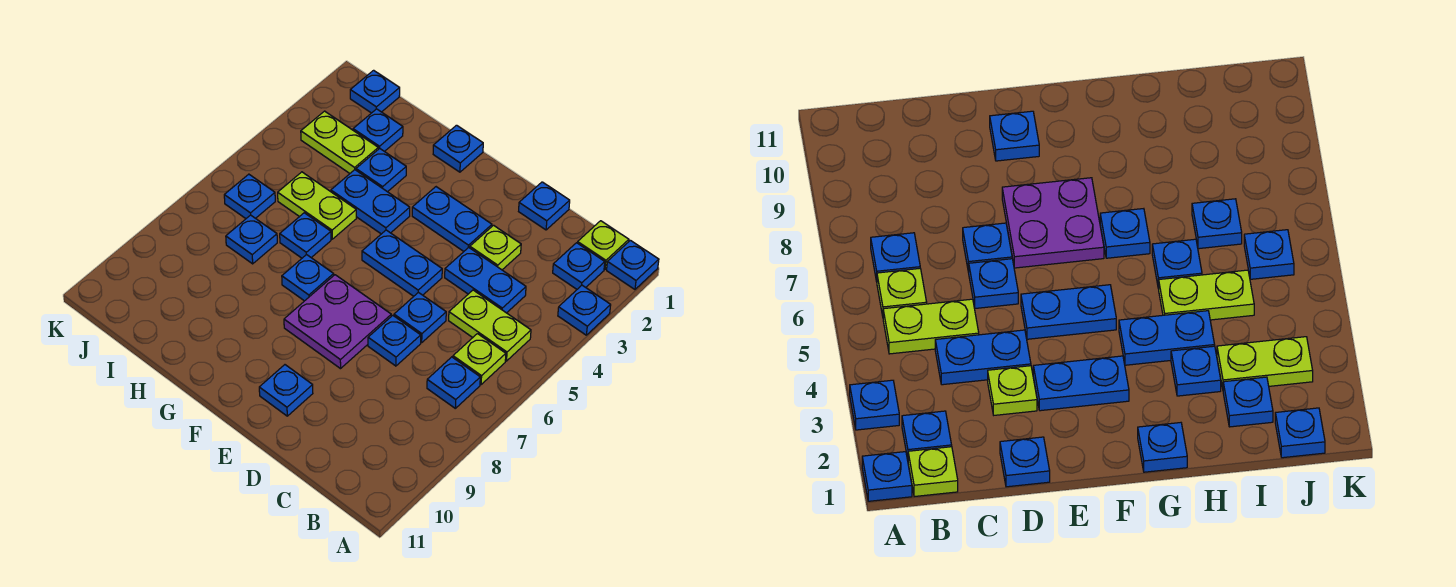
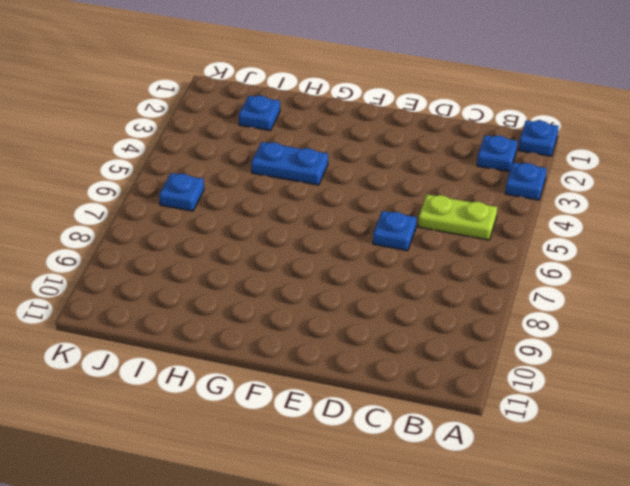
none -> lime 1x1 plate [578,221,629,269]
none -> lime 1x1 plate [453,334,506,385]
none -> blue 1x1 plate [427,357,480,408]

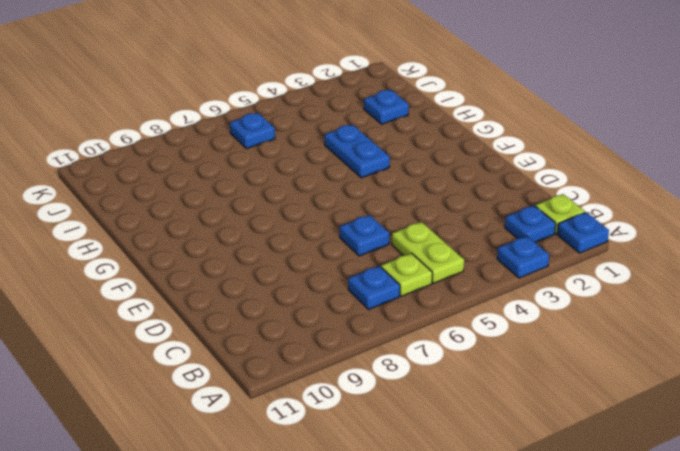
none -> blue 1x2 plate [445,248,526,313]
none -> blue 1x1 plate [519,182,570,230]
none -> lime 1x1 plate [470,225,521,270]

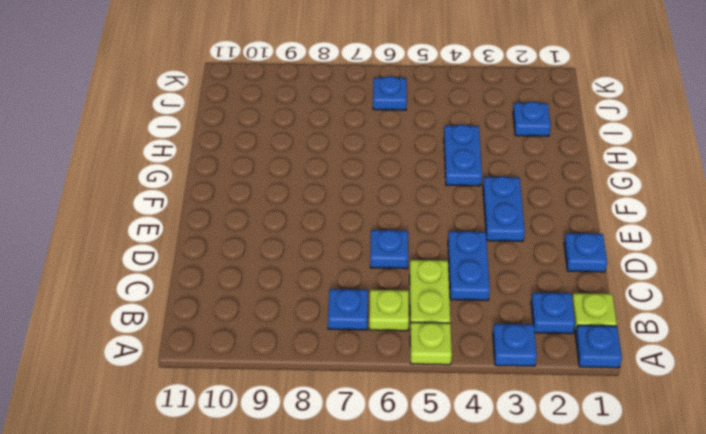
lime 1x1 plate [410,322,452,365] -> lime 1x1 plate moved to [470,225,521,270]
none -> blue 1x1 plate [368,315,421,366]
none -> blue 1x2 plate [362,230,442,296]
none -> purple 2x2 plate [284,275,391,369]

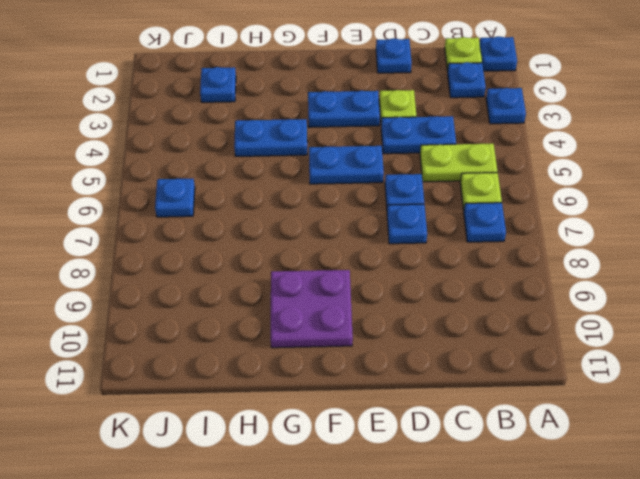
purple 2x2 plate [271,270,353,348] -> purple 2x2 plate moved to [284,275,391,369]
none -> blue 1x1 plate [259,365,313,416]
none -> blue 1x1 plate [433,125,483,172]
none -> blue 1x1 plate [282,255,334,301]

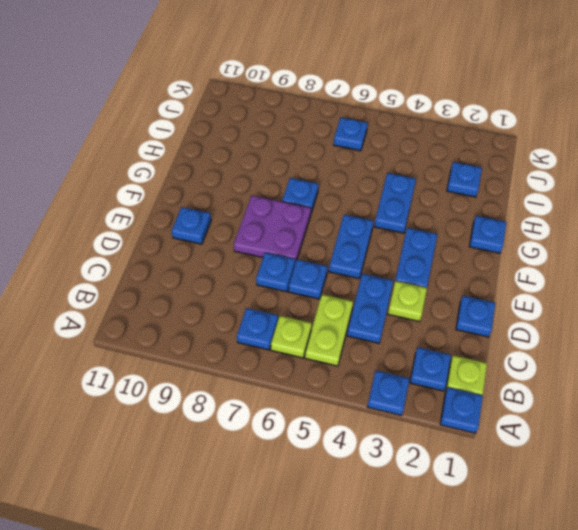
none -> blue 1x1 plate [356,148,406,192]
none -> lime 1x2 plate [278,172,356,239]
none -> blue 1x1 plate [280,213,331,258]

